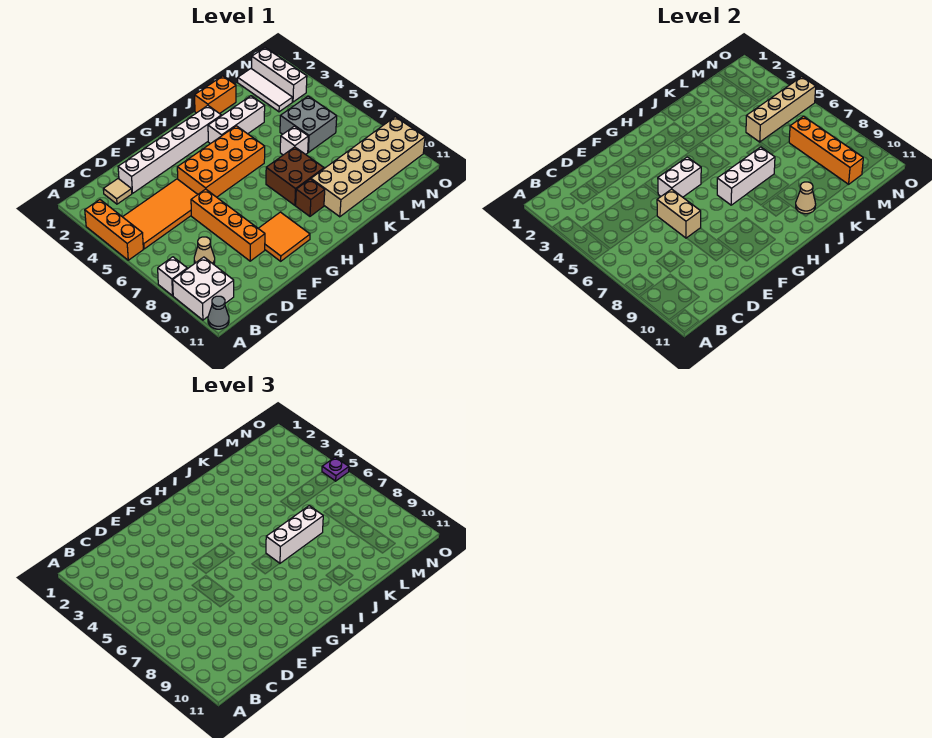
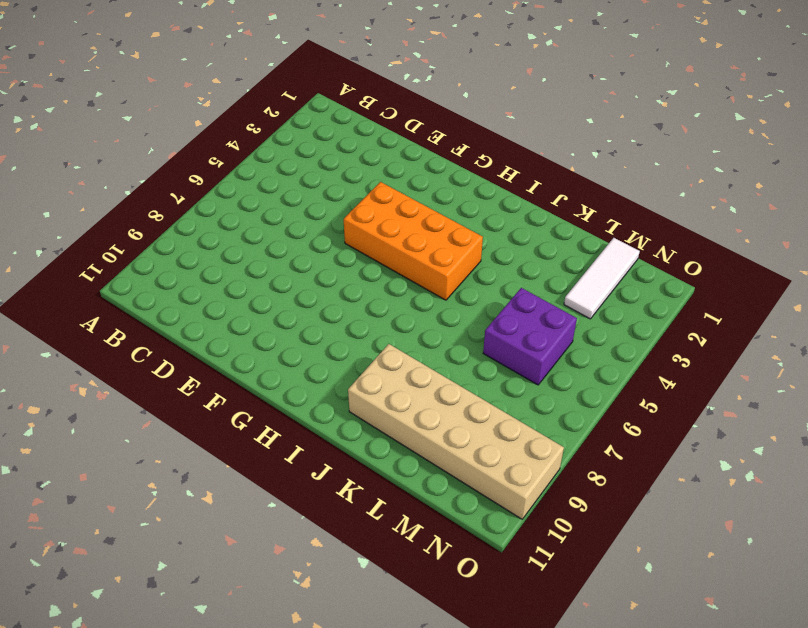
purple 2x2 brick [483,288,577,385] -> grey 2x2 brick [280,96,337,152]
none -> orange 1x3 brick [85,200,143,260]
none -> white 1x1 brick [158,257,187,296]
none -> white 2x2 brick [173,257,234,320]

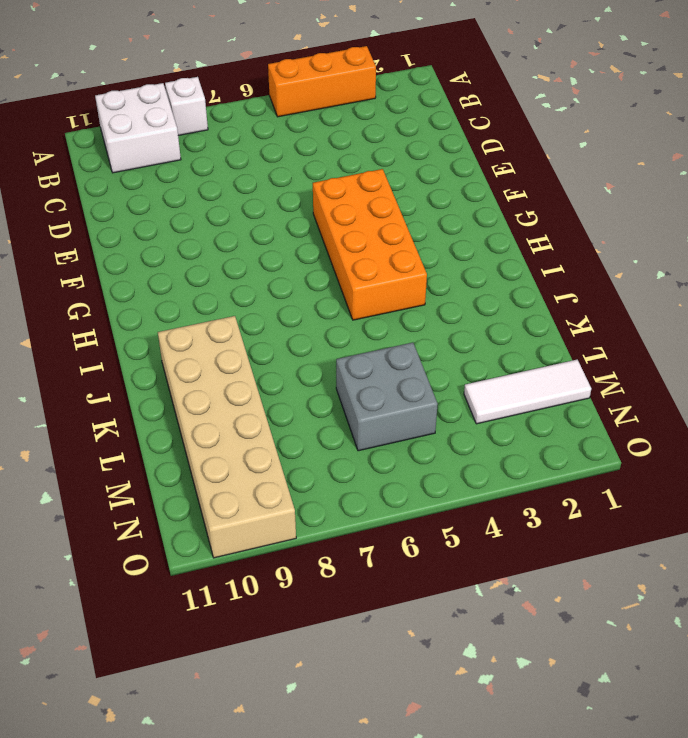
none -> grey 1x1 cone [208,296,229,329]
none -> orange 2x4 tile [123,179,198,249]
none -> tan 1x1 tile [103,179,132,204]

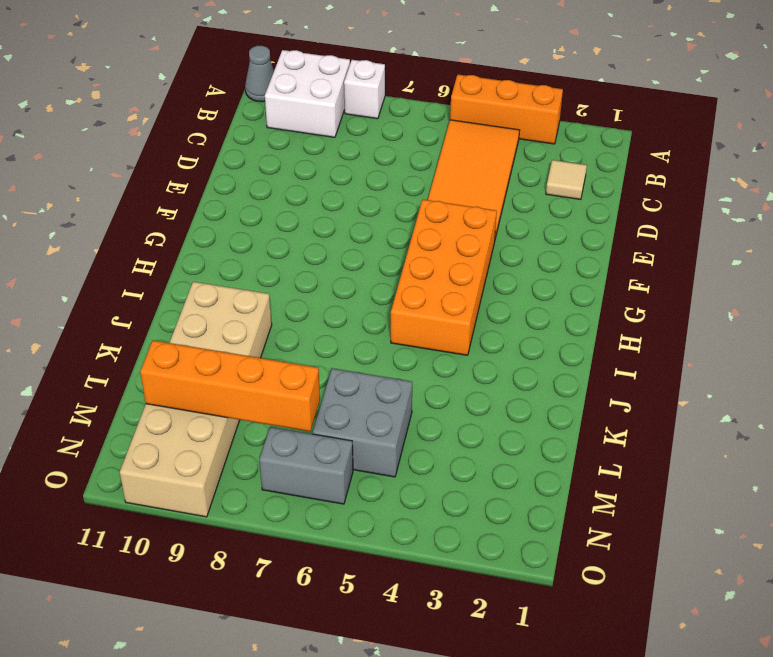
grey 1x2 brick [259,427,353,504] -> none
none -> tan 1x1 cone [194,237,215,264]
none -> white 1x6 brick [118,106,221,193]
none -> orange 1x4 brick [191,189,265,261]

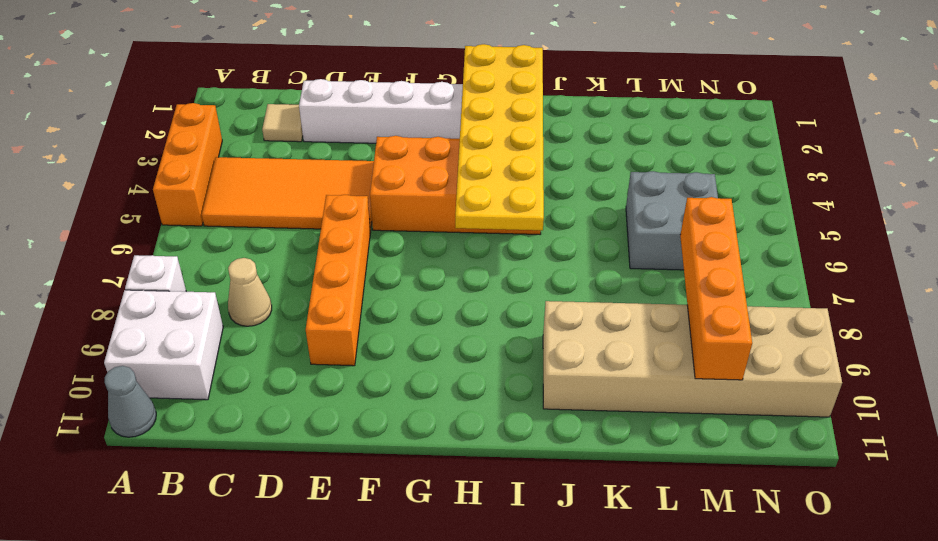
yellow 2x6 plate [455,44,544,230] -> none
none -> orange 2x2 tile [258,212,310,261]
none -> white 1x3 brick [208,96,265,144]
none -> brown 2x2 brick [266,147,324,205]

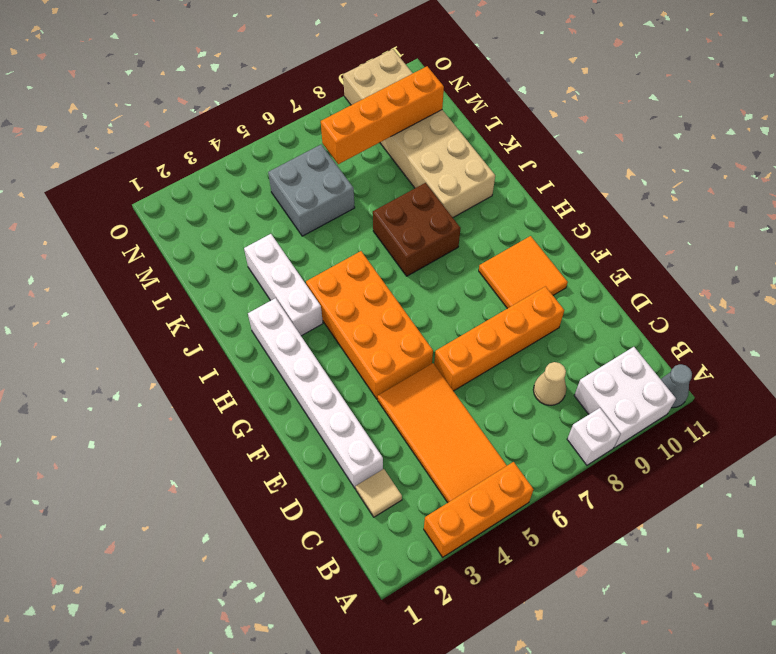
none -> brown 1x1 brick [296,179,325,216]
none -> orange 1x2 brick [195,76,236,114]
none -> white 1x1 brick [280,126,308,155]

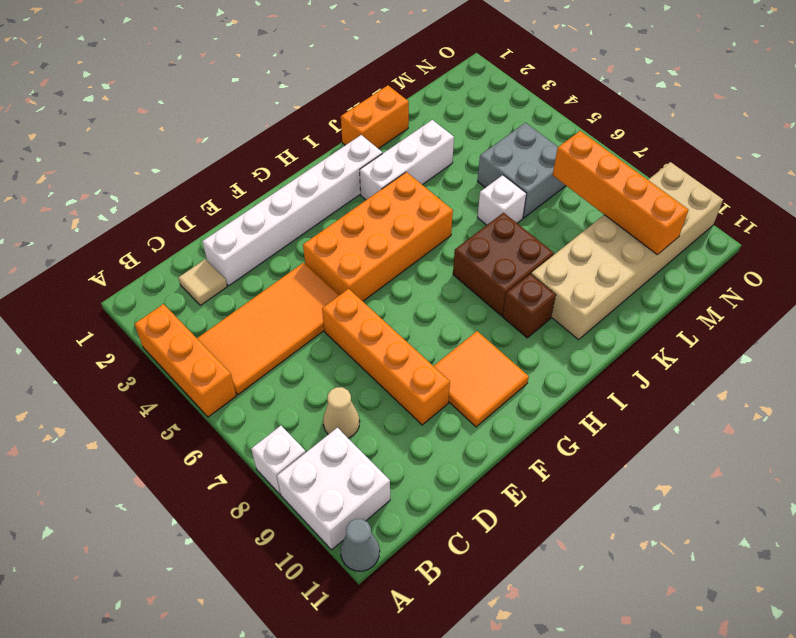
none -> white 1x3 tile [238,69,293,112]
none -> white 1x3 brick [252,48,307,102]
none -> tan 1x2 brick [657,189,701,238]

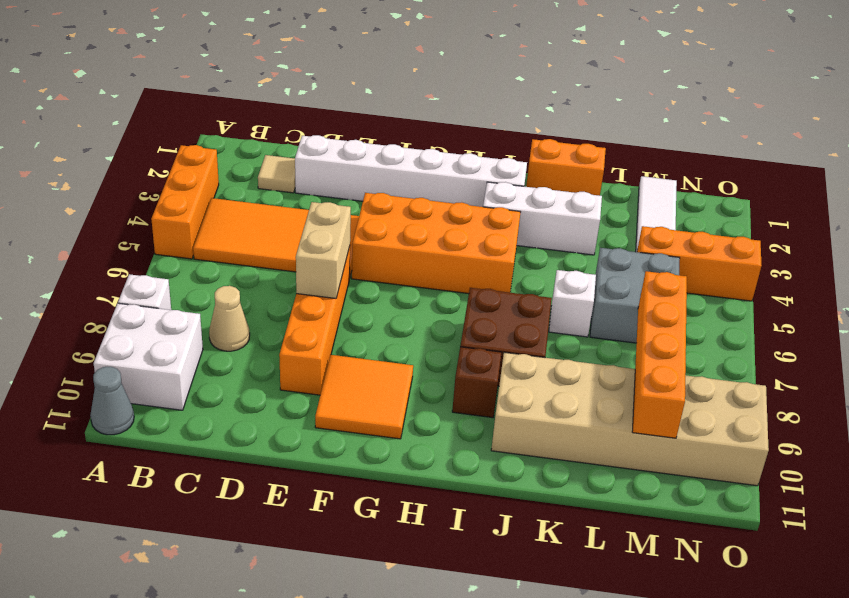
orange 1x3 brick [637,226,762,301] -> none
none -> white 1x3 brick [252,48,307,102]
none -> white 1x2 brick [658,157,701,197]
none -> white 1x3 brick [717,147,775,205]

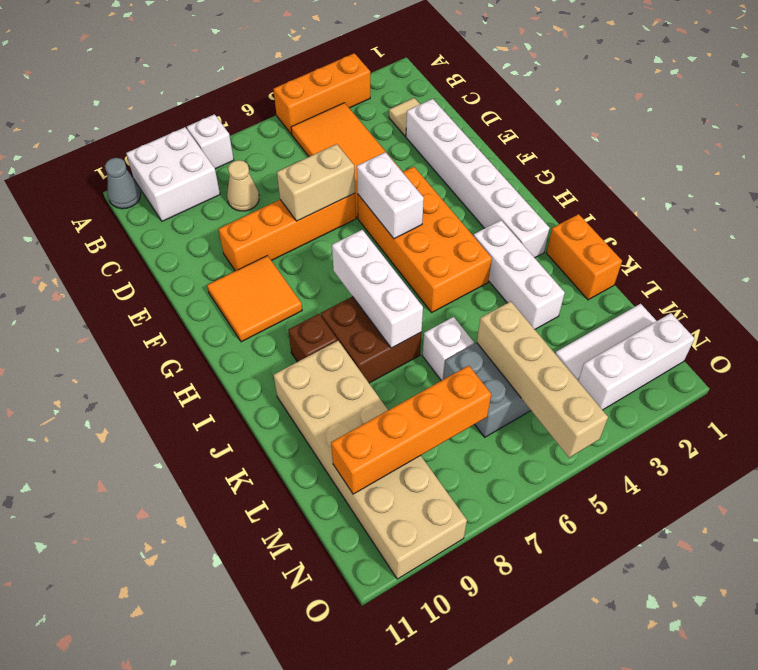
none -> tan 1x1 cone [796,182,816,214]
none -> white 1x3 brick [266,506,323,563]
none -> purple 1x1 plate [322,457,349,481]

